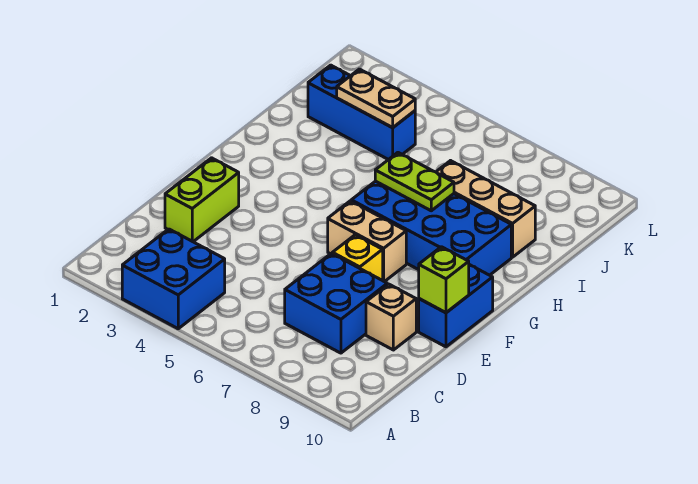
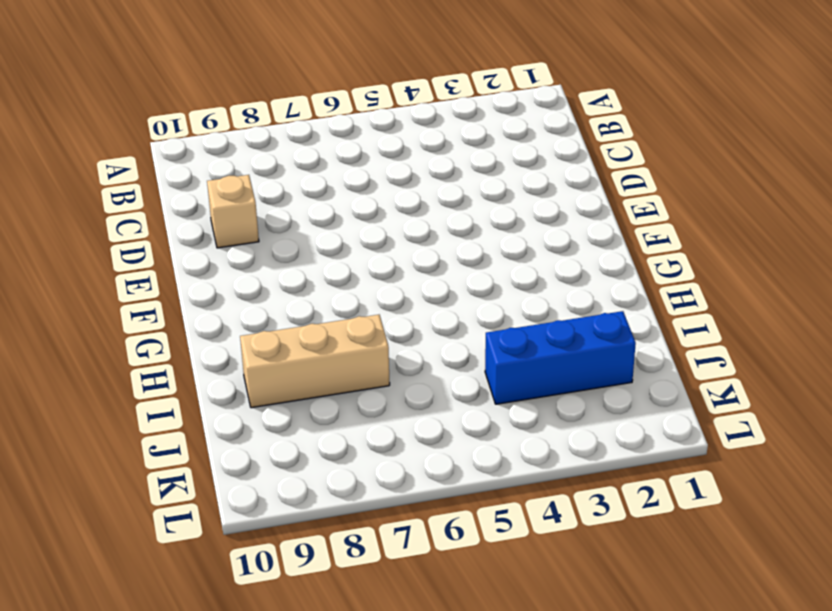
none -> blue 2x2 brick [122,229,225,329]
none -> blue 2x2 brick [285,253,387,353]
none -> lime 1x2 brick [165,158,239,242]

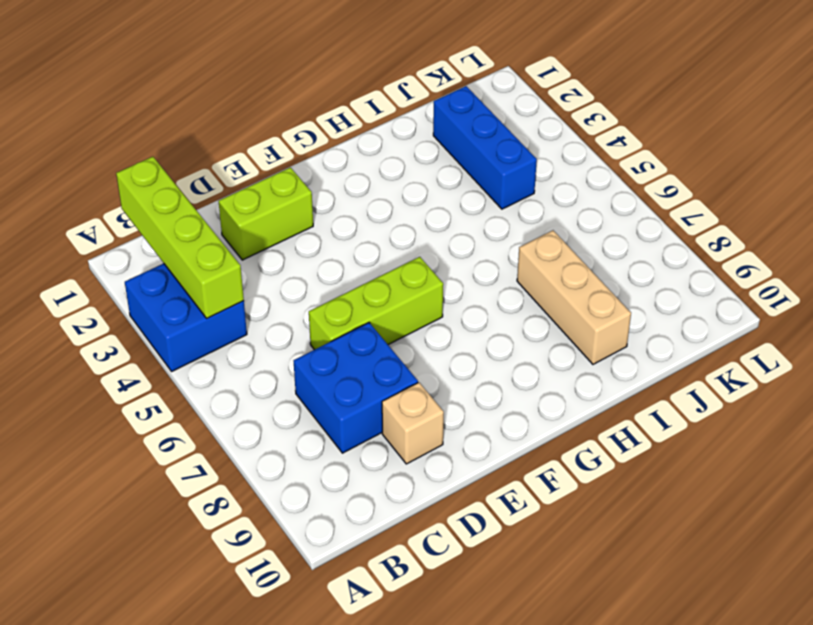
lime 1x4 brick [116,157,244,318] -> none
lime 1x3 brick [309,257,443,350] -> tan 1x2 brick [328,201,406,282]
none -> yellow 1x1 brick [332,235,383,280]
none -> blue 1x2 brick [419,265,493,347]
none -> blue 2x4 brick [351,181,511,275]

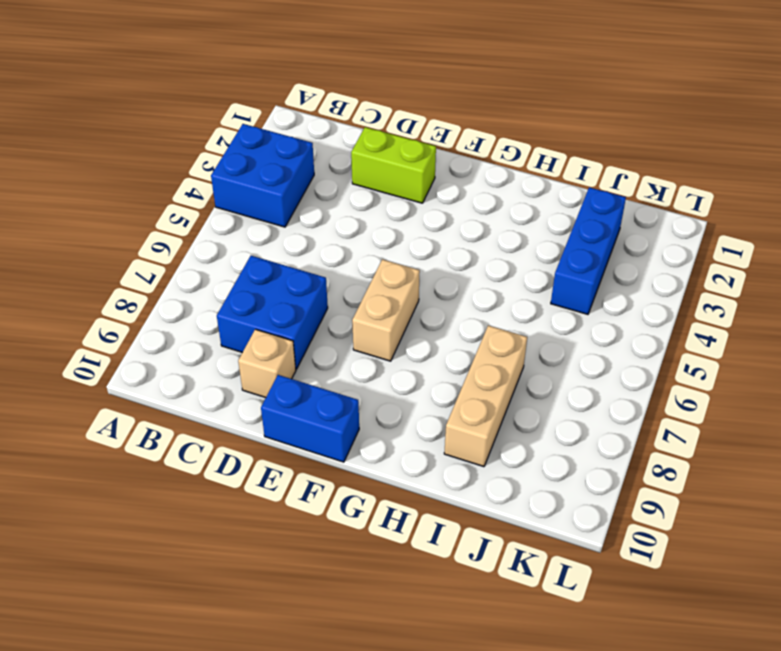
none -> yellow 1x1 brick [332,235,383,280]
none -> blue 2x4 brick [351,181,511,275]
none -> lime 1x1 brick [419,247,469,313]

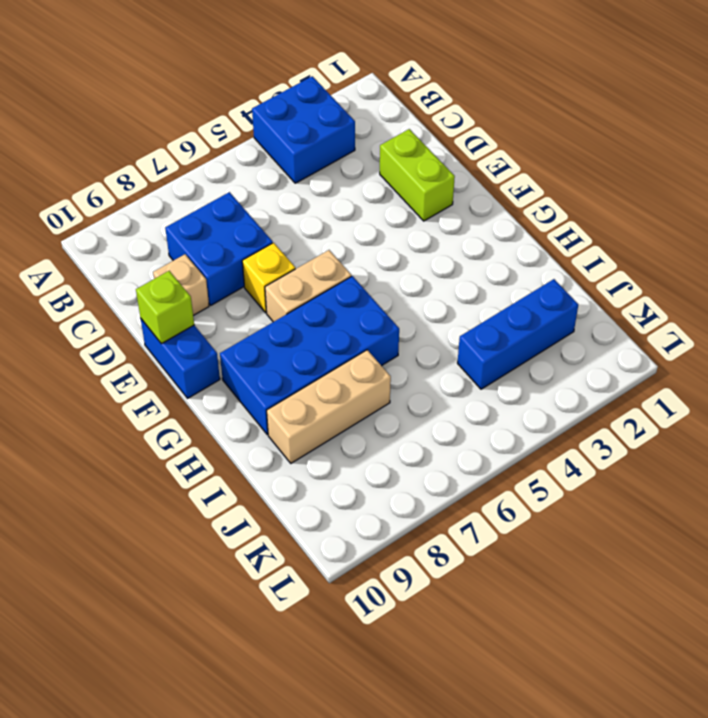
none -> lime 1x2 plate [375,153,454,211]
none -> tan 1x2 plate [337,69,415,128]

